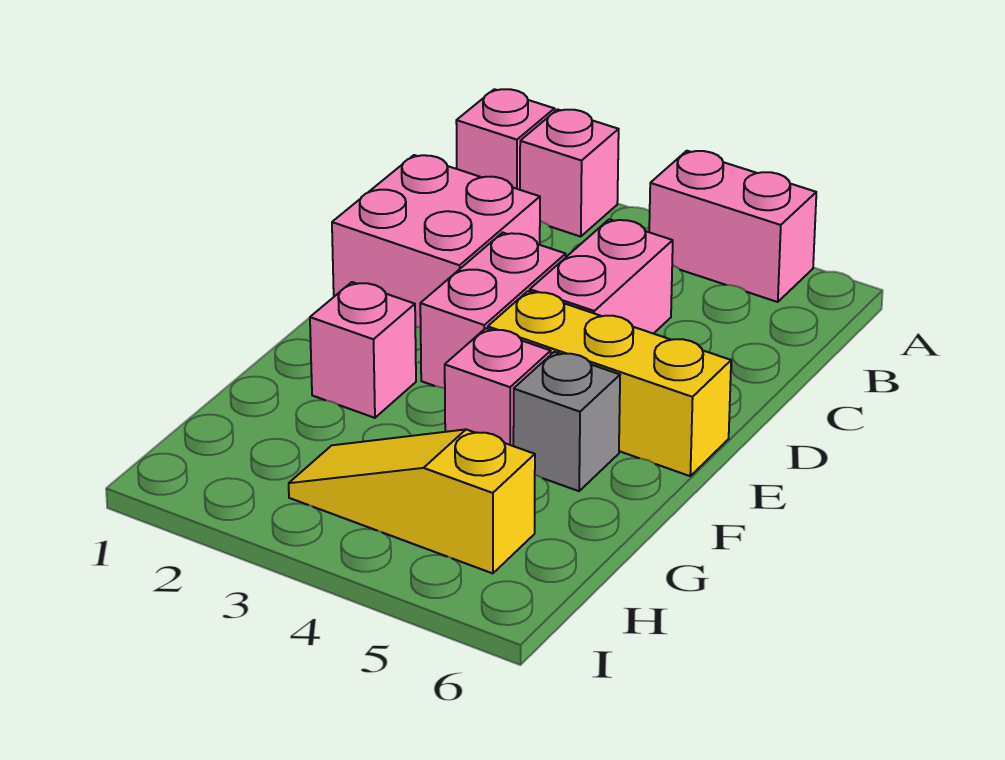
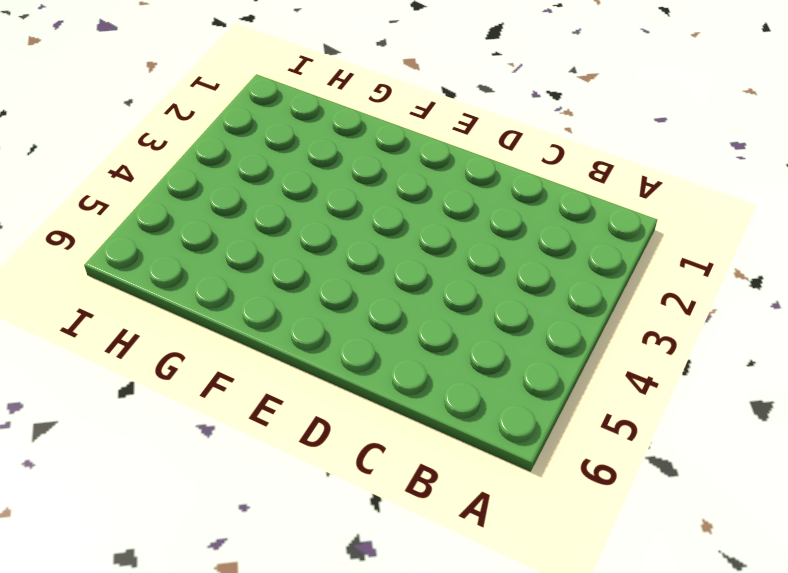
none -> pink 1x1 brick [456,89,555,190]
none -> pink 1x1 brick [520,109,619,237]

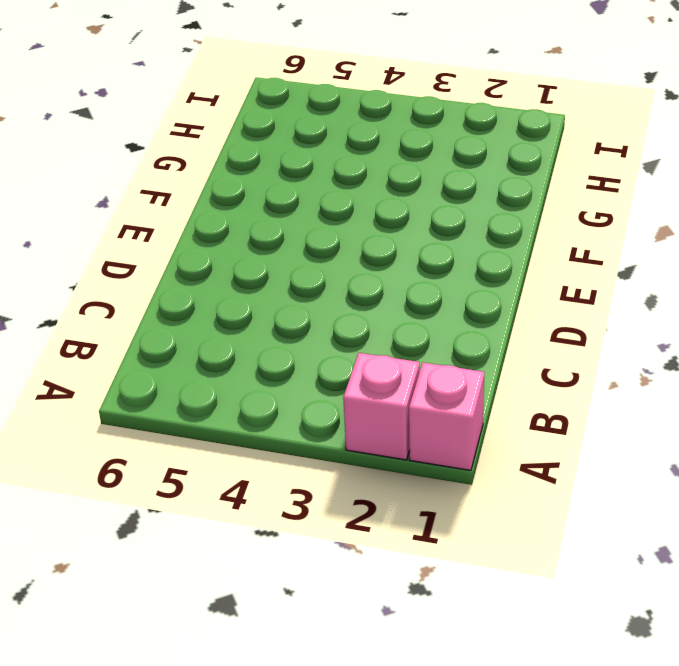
none -> pink 1x2 brick [649,151,816,302]
none -> pink 2x2 brick [332,155,540,328]

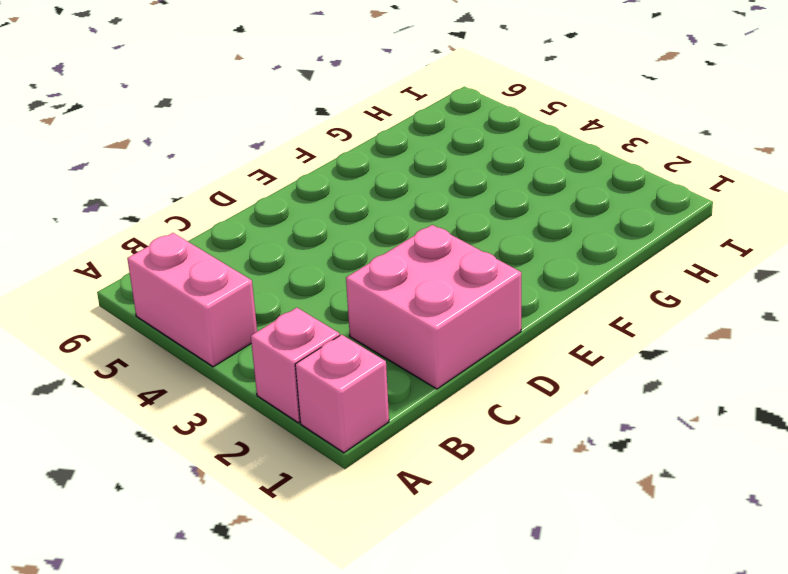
none -> pink 1x2 brick [530,219,673,334]
none -> pink 1x2 brick [420,233,566,388]

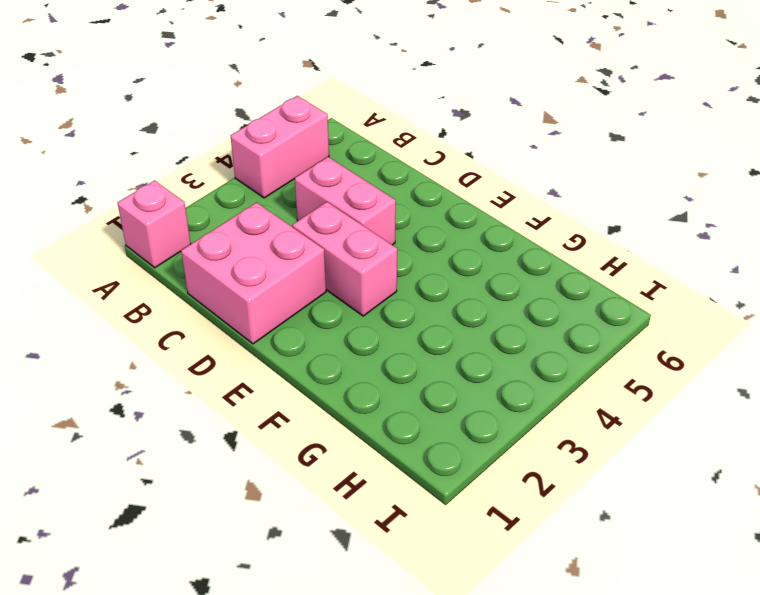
none -> pink 1x1 brick [520,109,619,237]
none -> yellow 1x3 brick [488,291,731,476]

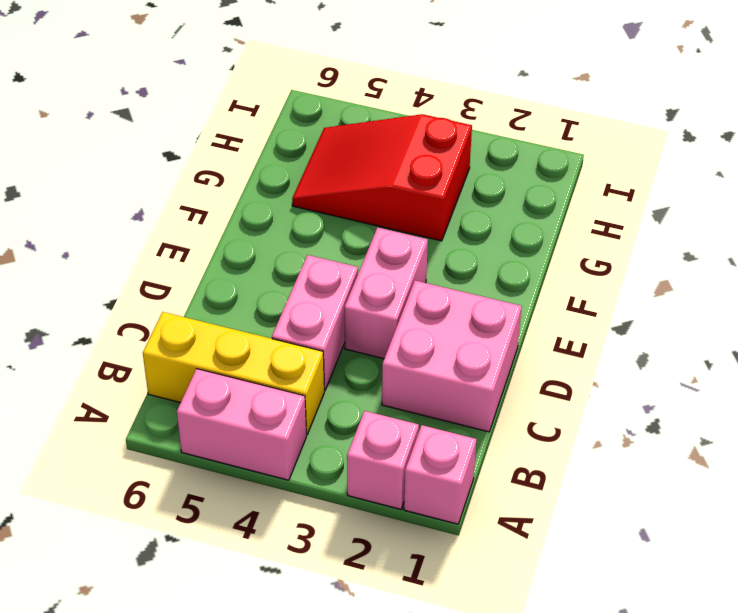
yellow 1x3 brick [143,312,324,435] -> yellow 1x3 brick moved to [488,291,731,476]
red 2x3 slope [292,114,472,241] -> yellow 1x3 slope [289,429,535,573]
none -> pink 1x1 brick [310,282,416,418]
none -> pink 1x1 brick [445,328,551,446]

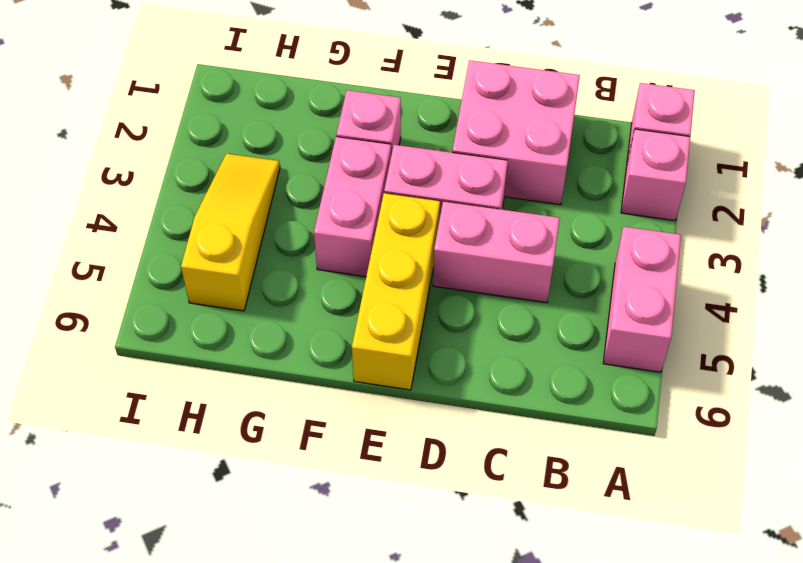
pink 1x2 brick [314,137,391,277] -> pink 1x1 brick [445,328,551,446]
none -> grey 1x1 brick [513,352,620,491]

